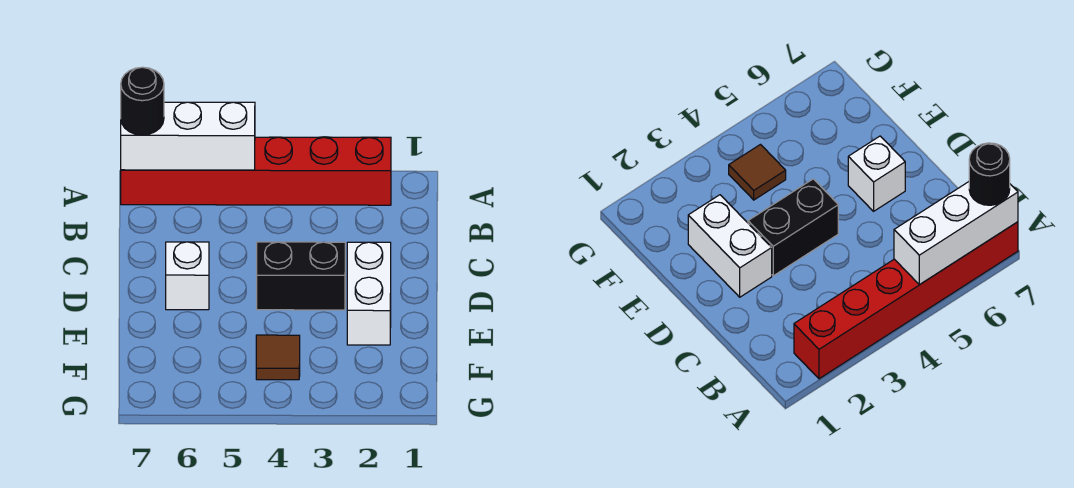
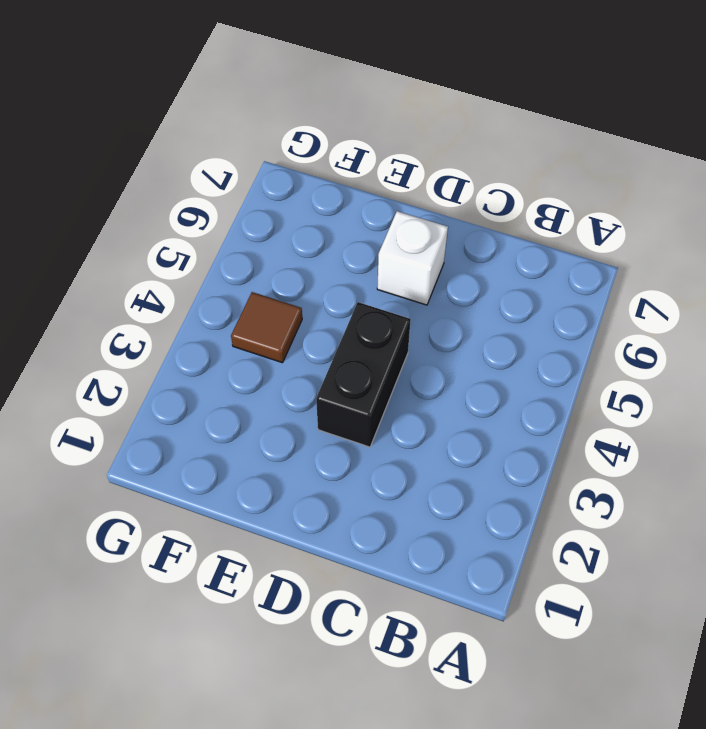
none -> red 1x6 brick [121,137,391,205]
none -> white 1x2 brick [347,242,391,345]

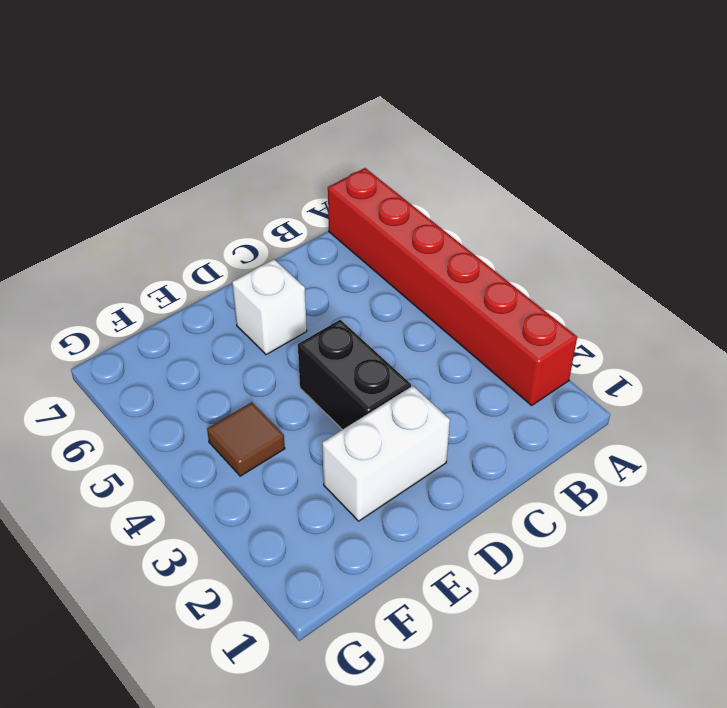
none -> white 1x3 brick [121,102,255,170]
none -> black 1x1 round brick [121,67,164,135]

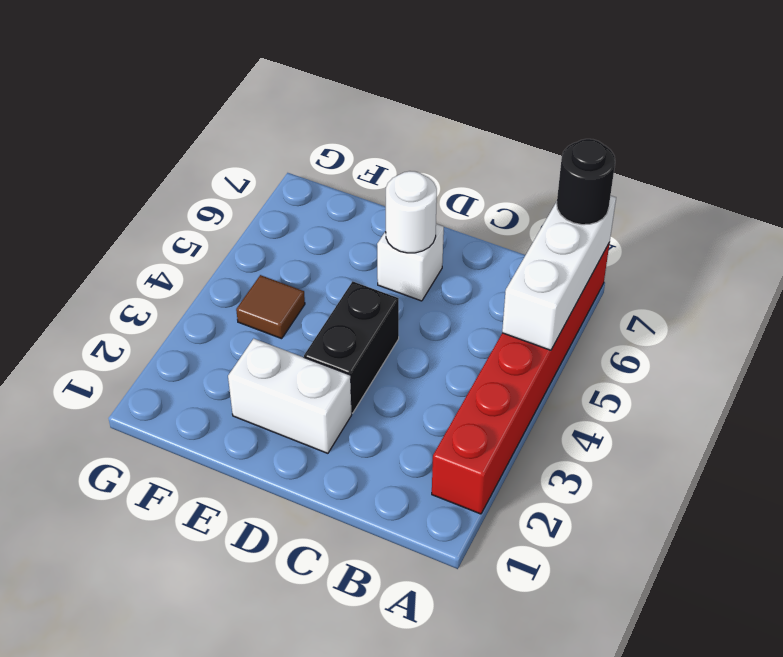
white 1x1 round brick [386,171,437,253] -> none

